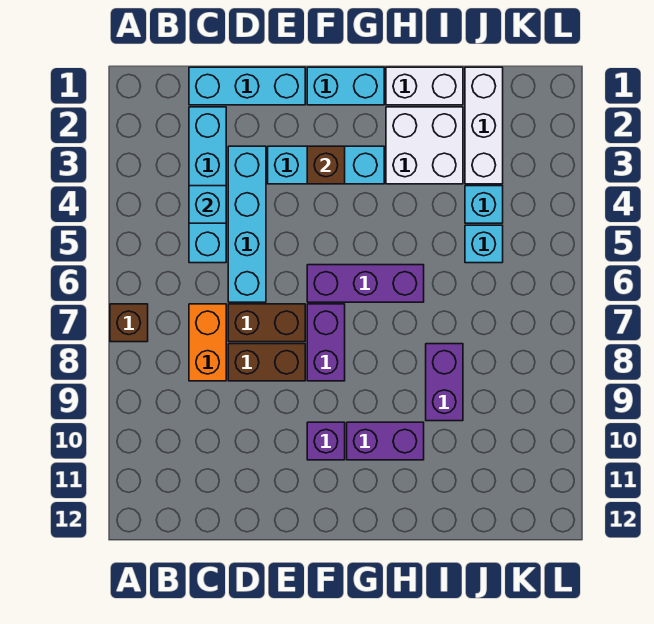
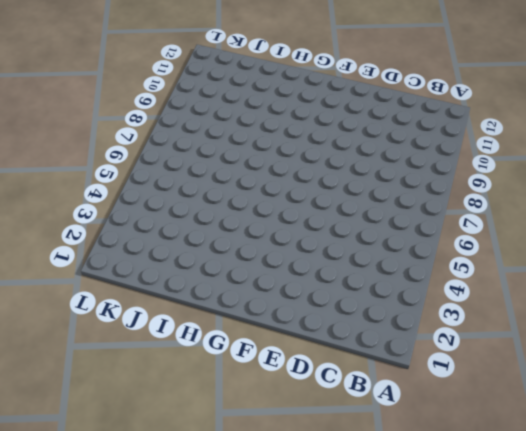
none -> brown 1x1 brick [110,304,148,342]
none -> cyan 1x3 brick [189,67,305,105]
none -> cyan 1x4 brick [189,107,226,263]

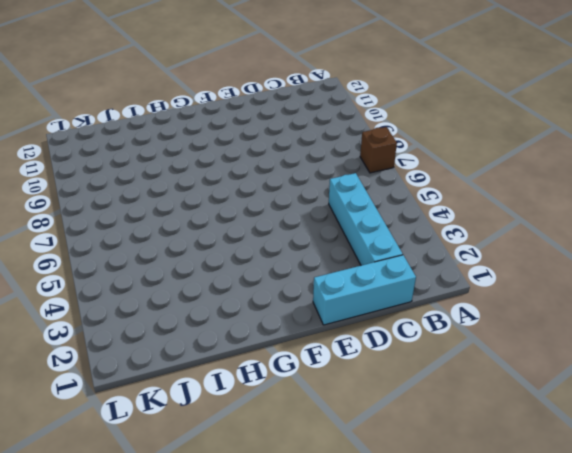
none -> orange 1x2 brick [189,304,226,381]
none -> cyan 1x4 brick [228,146,266,302]
none -> brown 1x2 brick [228,304,305,342]

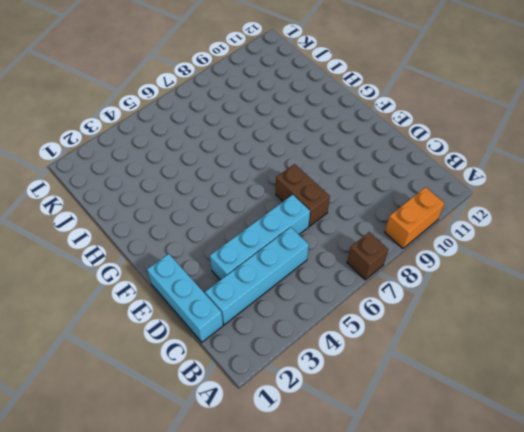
orange 1x2 brick [385,187,445,248] -> orange 1x2 brick moved to [189,304,226,381]
none -> brown 1x2 brick [228,344,305,381]
none -> cyan 1x3 brick [268,146,384,184]
none -> cyan 1x2 brick [307,67,384,105]

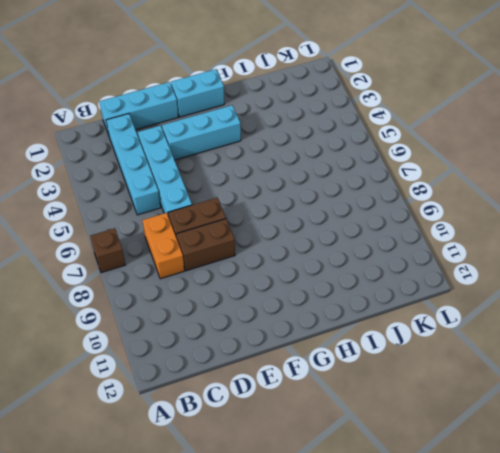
none -> purple 1x3 brick [307,265,424,302]
none -> purple 1x2 brick [307,304,345,381]
none -> purple 1x1 brick [307,422,345,460]

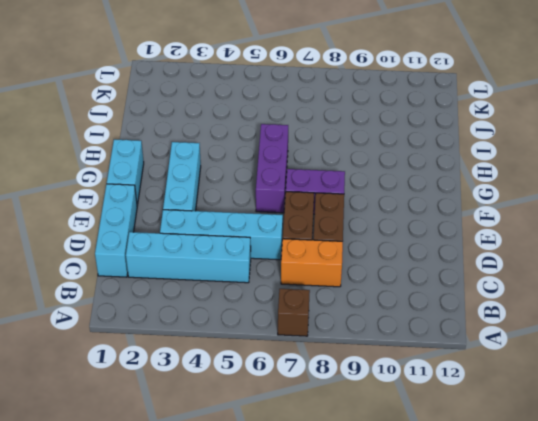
none -> purple 1x1 brick [307,422,345,460]
none -> purple 1x2 brick [347,422,424,460]
none -> white 1x2 brick [386,67,463,105]

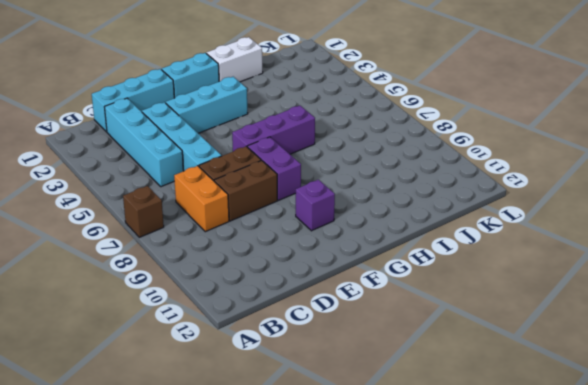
none -> purple 1x2 brick [347,422,424,460]
none -> white 2x2 brick [386,107,463,184]
none -> purple 1x2 brick [426,344,463,421]

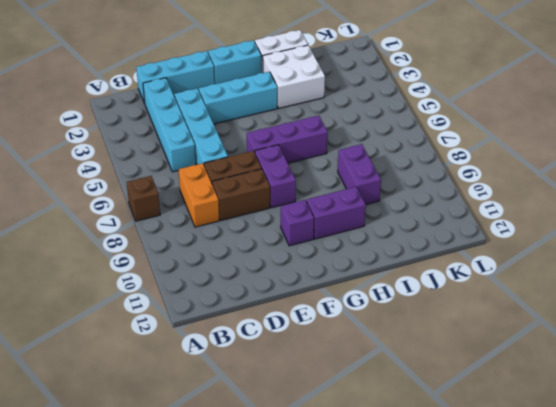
none -> white 1x3 brick [465,67,503,184]
none -> cyan 1x1 brick [465,186,503,223]
none -> cyan 1x1 brick [465,225,503,263]

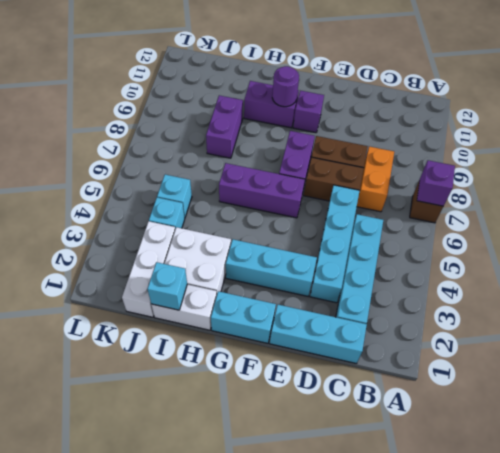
purple 1x1 brick [417,160,455,206] -> none
purple 1x1 round brick [272,66,299,107] -> none
cyan 1x1 brick [147,262,187,310] -> cyan 1x1 brick moved to [189,186,226,223]
none -> brown 1x1 brick [307,146,345,184]

